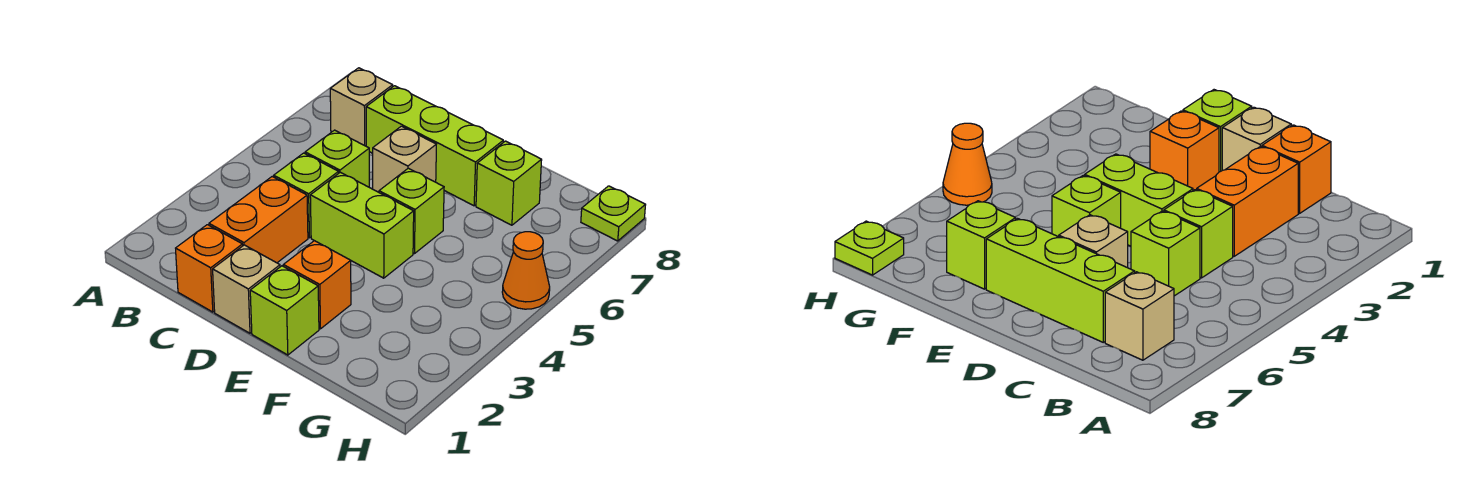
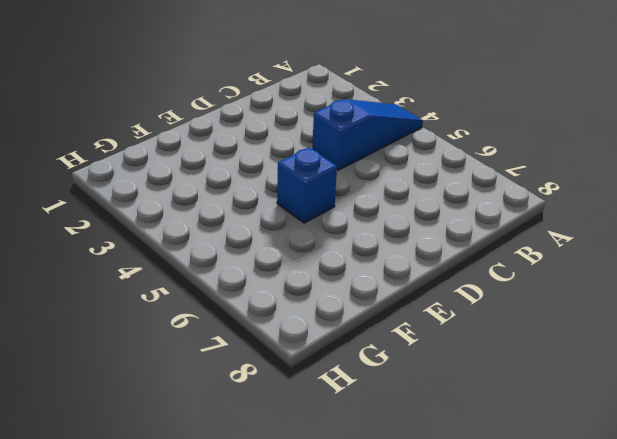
blue 1x3 slope [312,99,423,170] -> lime 1x1 brick [274,153,339,238]
blue 1x1 brick [277,147,337,223] -> lime 1x1 brick [379,168,444,254]
none -> tan 1x1 brick [330,68,393,146]
none -> orange 1x1 brick [176,225,243,312]
none -> orange 1x2 brick [209,177,308,263]

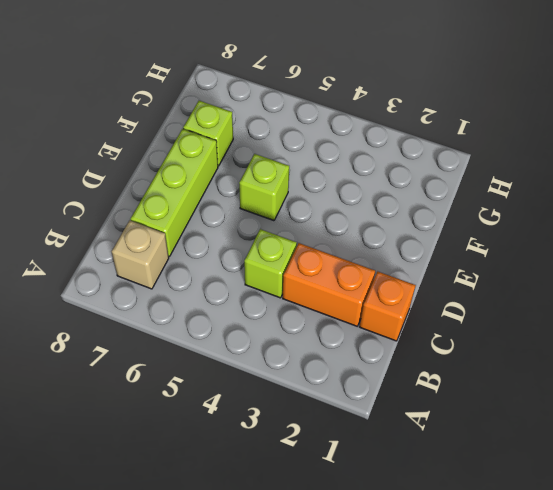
none -> lime 1x1 brick [305,130,369,187]
none -> tan 1x1 brick [213,245,280,333]
none -> lime 1x2 brick [310,172,414,278]

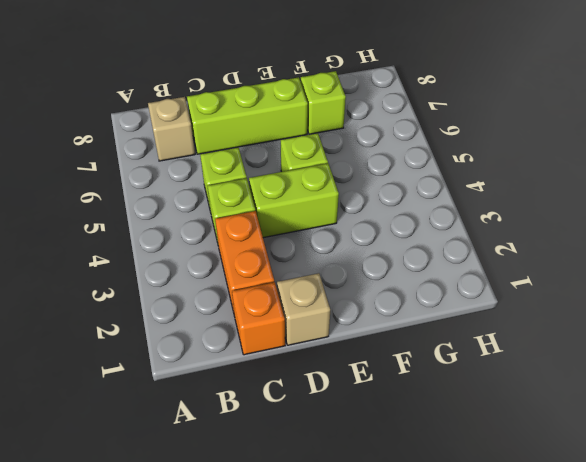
none -> tan 1x1 brick [373,126,436,192]
none -> lime 1x1 brick [250,266,319,355]
none -> orange 1x1 brick [283,241,351,329]

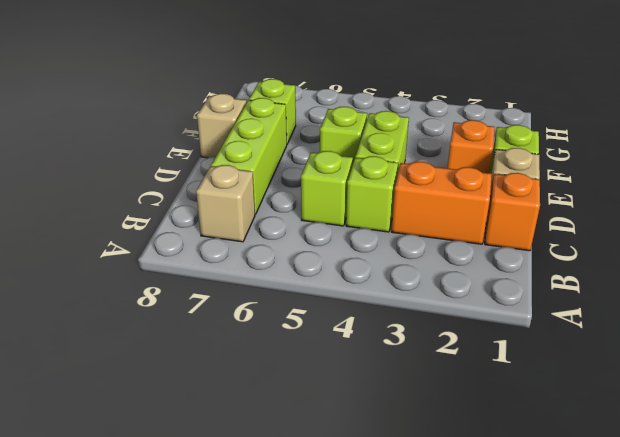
tan 1x1 brick [197,94,246,158] -> tan 1x1 brick moved to [373,126,436,192]
none -> orange 1x1 cone [502,232,550,309]
none -> lime 1x1 plate [581,186,645,241]

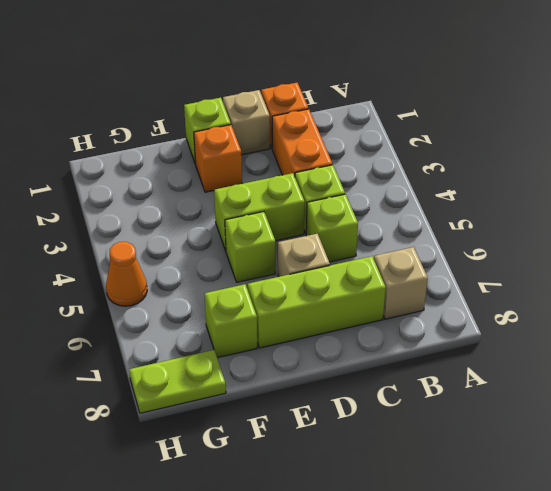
lime 1x2 plate [129,350,226,413] -> lime 1x1 plate [581,186,645,241]

